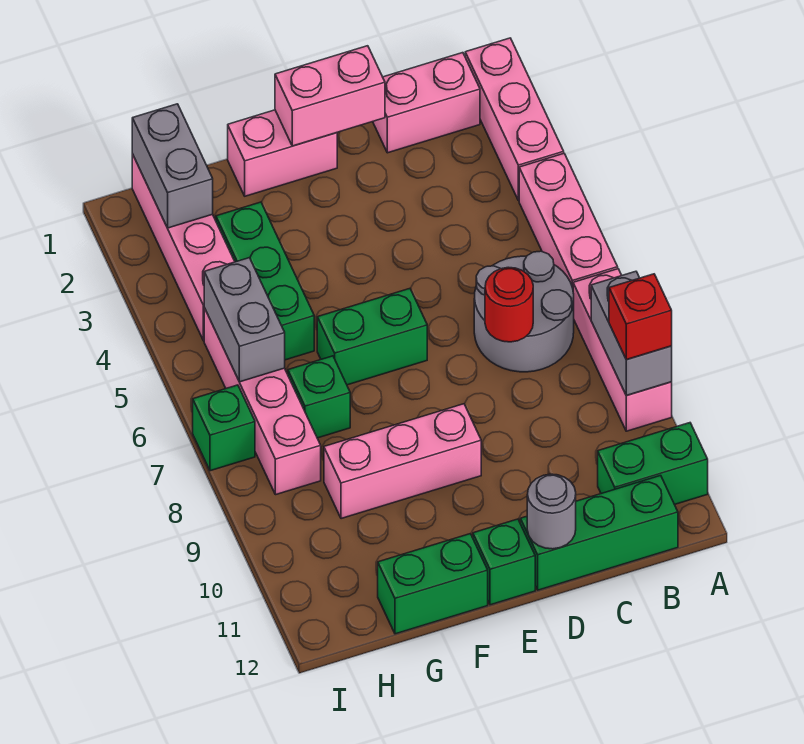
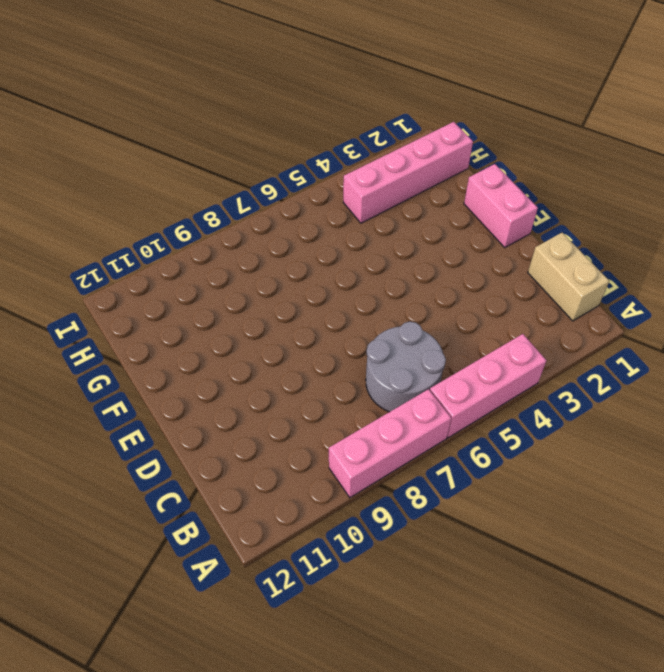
tan 1x2 brick [528,233,609,321] -> pink 1x2 brick [373,53,480,153]
none -> pink 1x3 brick [465,38,564,201]
none -> green 1x2 brick [598,423,708,505]
none -> green 1x3 brick [520,475,678,590]

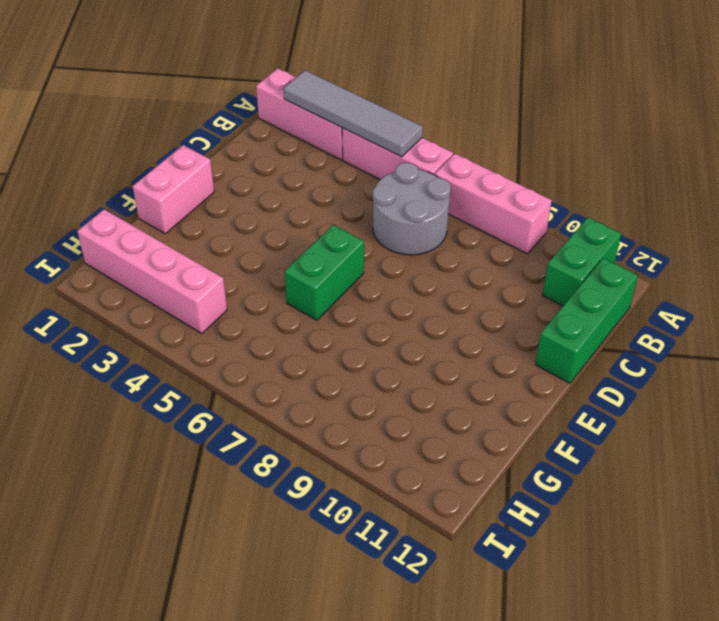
grey 1x4 tile [284,70,423,157] -> none
none -> pink 1x2 brick [373,53,480,153]
none -> pink 1x3 brick [324,404,481,519]
none -> green 1x1 brick [473,519,535,605]

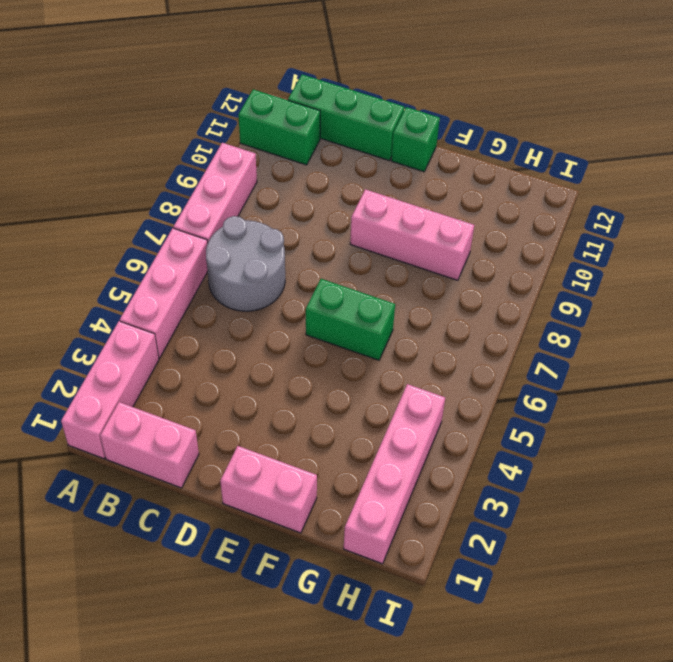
none -> green 1x2 brick [378,534,488,634]
none -> green 1x3 brick [216,202,314,360]
none -> green 1x1 brick [288,356,350,438]

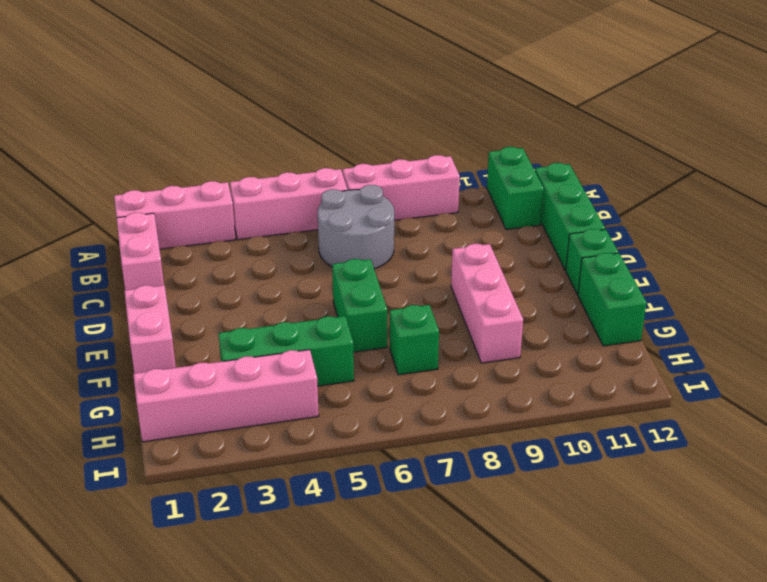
none -> pink 1x4 brick [204,308,321,495]
none -> green 1x1 brick [193,385,255,471]
none -> grey 1x2 brick [591,271,672,396]

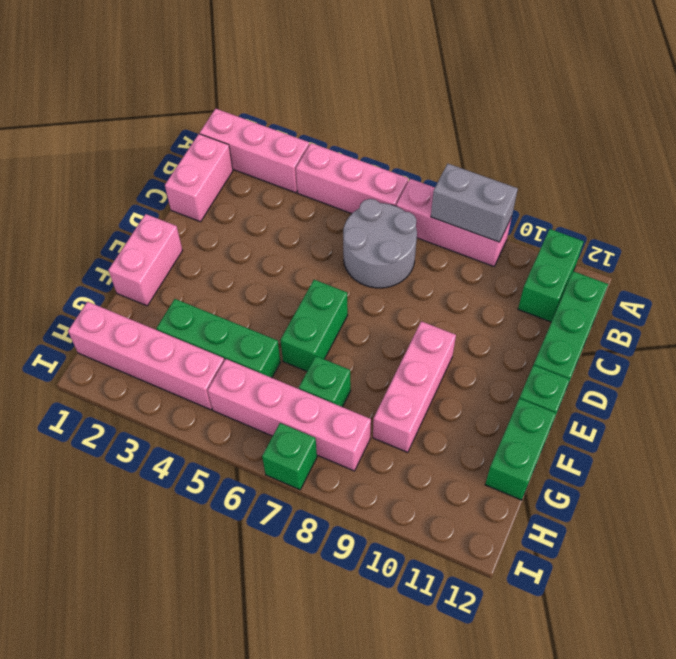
none -> red 1x1 round brick [485,267,533,342]
none -> pink 1x2 brick [275,46,385,146]
none -> grey 1x1 round brick [527,474,576,549]

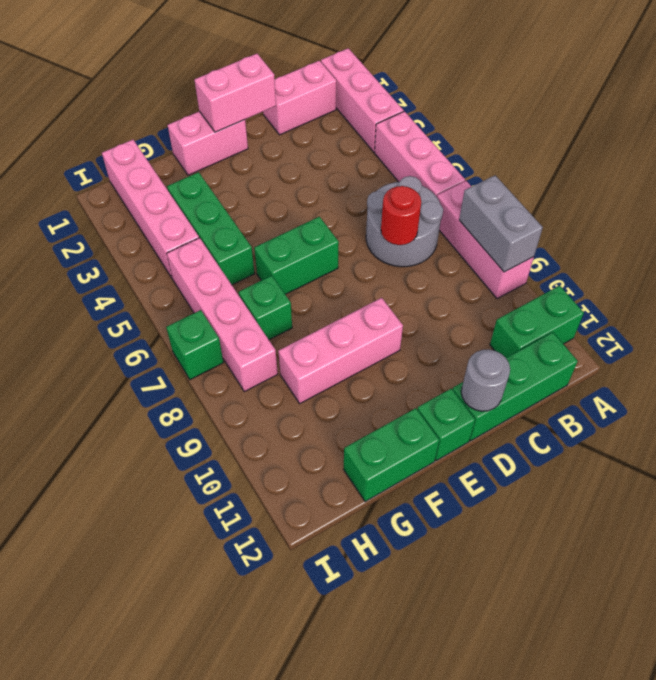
none -> grey 1x2 brick [132,104,213,228]
none -> grey 1x2 brick [204,258,285,382]
none -> red 1x1 brick [609,274,672,360]

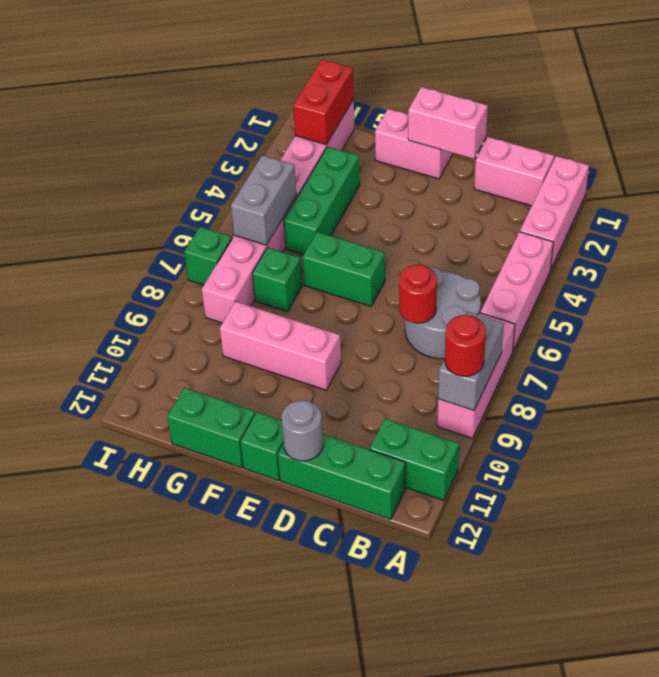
red 1x1 round brick [445,315,486,376] -> red 1x1 brick [609,274,672,360]
red 1x2 brick [293,60,354,144] -> grey 1x2 brick [132,104,213,228]

